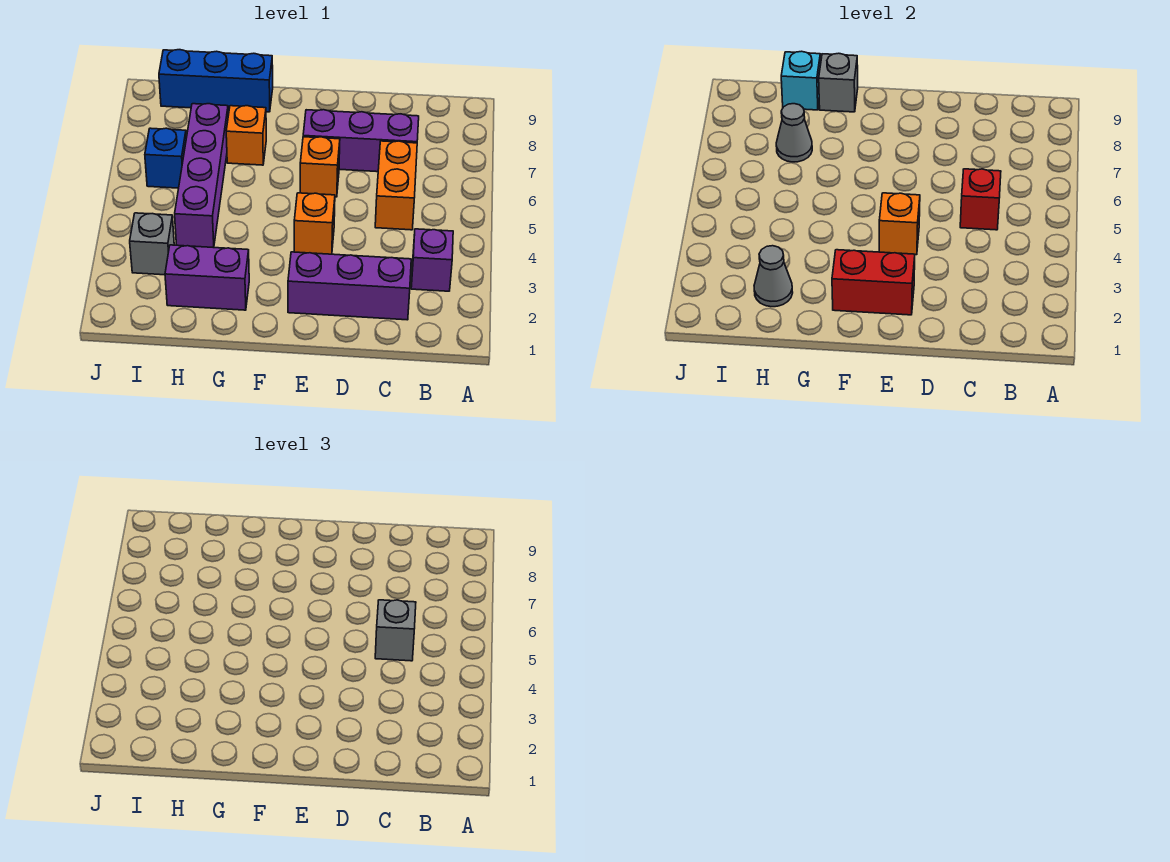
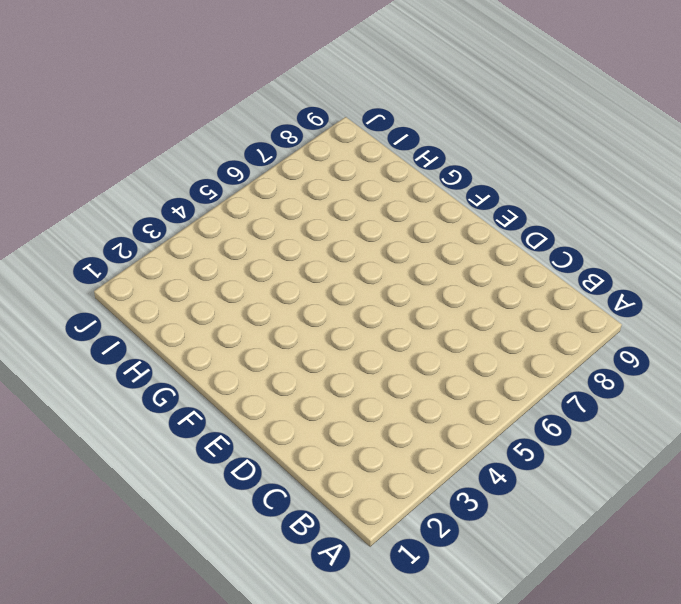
none -> purple 1x1 brick [411,229,453,291]
none -> purple 1x3 brick [288,252,411,320]
none -> orange 1x2 brick [375,141,417,230]

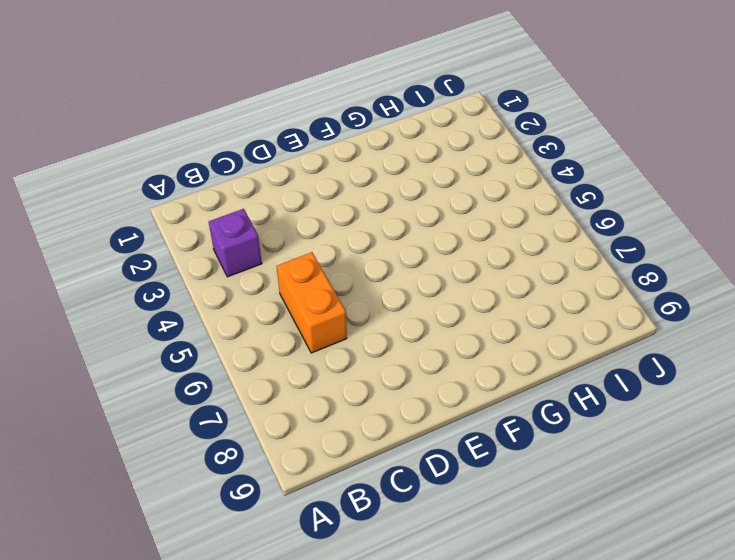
none -> purple 1x3 brick [288,252,411,320]
none -> purple 1x3 brick [303,110,419,172]
none -> orange 1x1 brick [294,193,335,254]

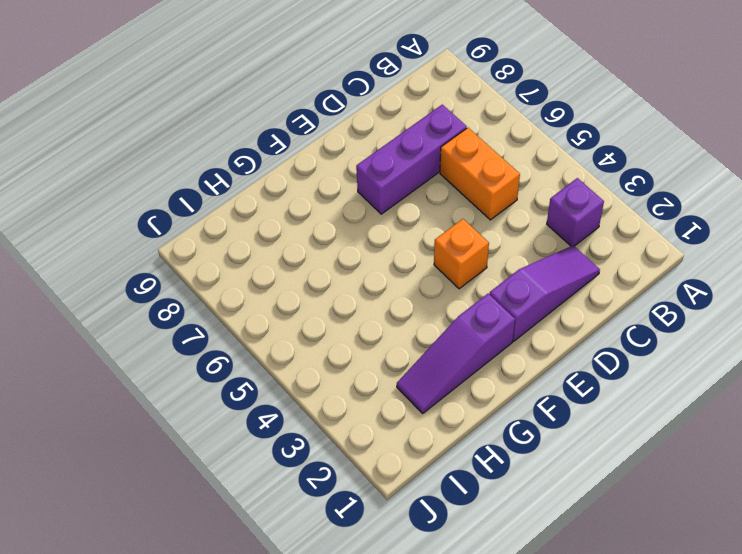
purple 1x3 slope [490,246,600,341] -> purple 1x3 brick [288,252,411,320]
purple 1x3 slope [397,293,515,413] -> purple 1x2 brick [165,245,249,310]
none -> orange 1x1 brick [300,137,340,197]
none -> orange 1x1 brick [226,106,266,165]
none -> blue 1x3 brick [159,50,273,112]

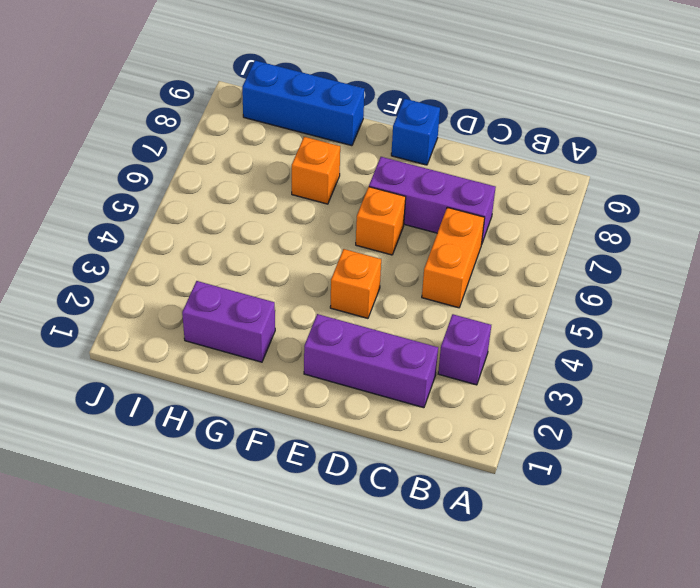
blue 1x1 brick [391,99,440,165] -> blue 1x1 brick moved to [145,128,186,188]
none -> purple 1x4 brick [175,104,228,248]
none -> grey 1x1 brick [130,213,174,275]
none -> red 1x1 brick [960,169,1001,230]

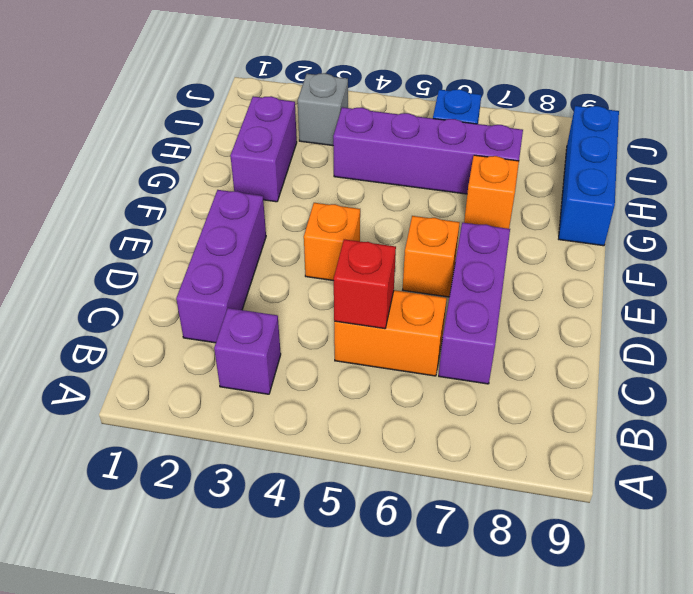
none -> red 1x2 brick [832,250,915,315]
none -> orange 1x1 brick [879,193,920,255]
none -> grey 1x1 brick [819,53,858,112]

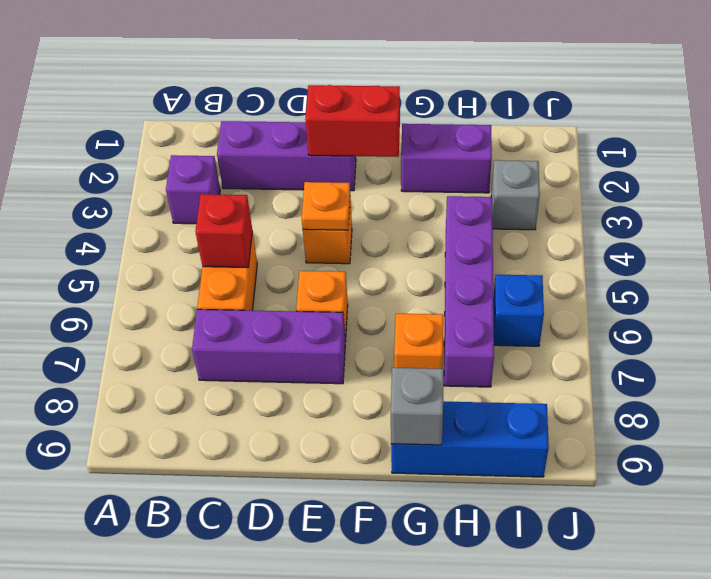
orange 1x1 plate [302,182,350,230] -> orange 1x1 brick [879,193,920,255]
none -> grey 1x1 cone [754,246,793,307]
none -> grey 1x1 cone [776,104,812,162]
none -> cyan 1x1 brick [781,51,821,110]

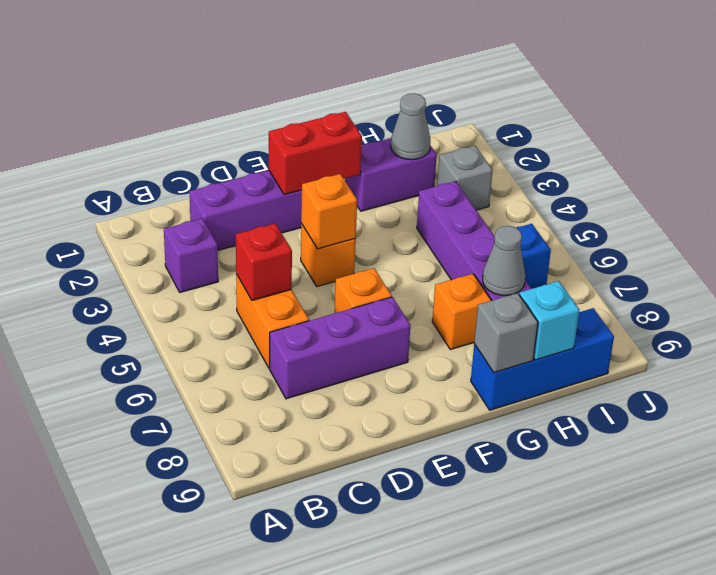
none -> grey 1x1 brick [375,600,416,661]

